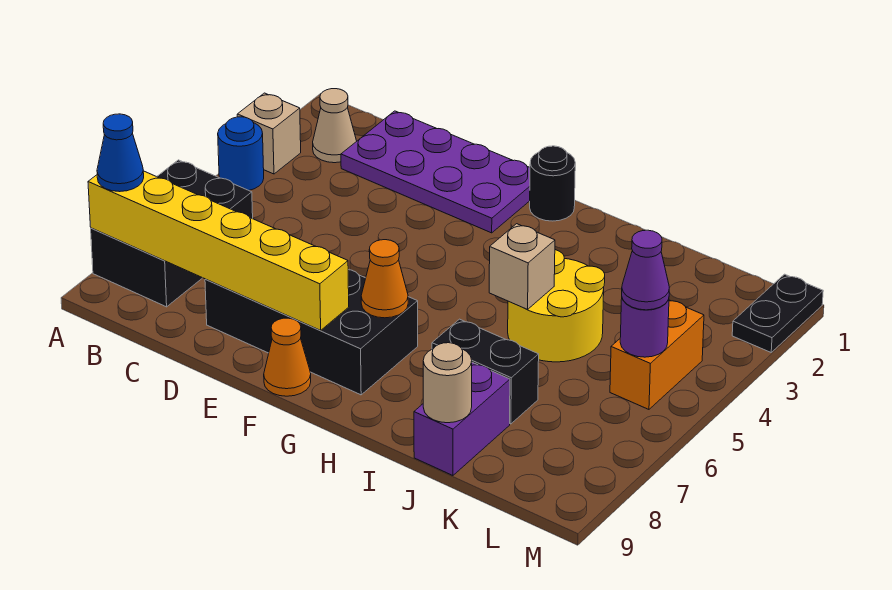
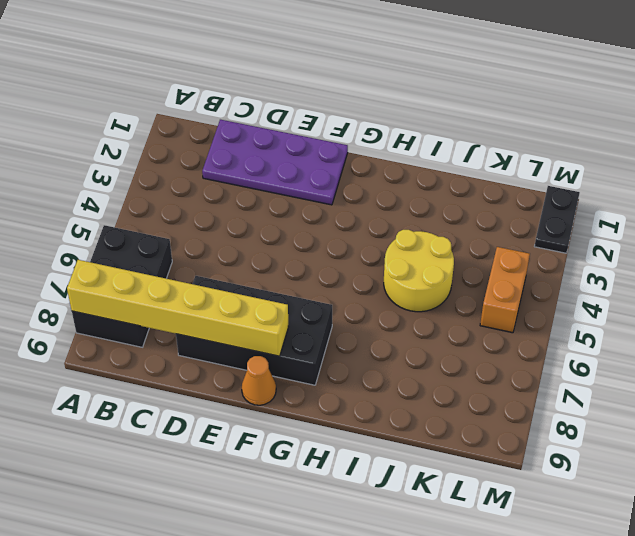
none -> tan 1x1 brick [237,93,301,174]
none -> blue 1x1 round brick [218,117,264,190]
none -> tan 1x1 cone [313,89,357,163]

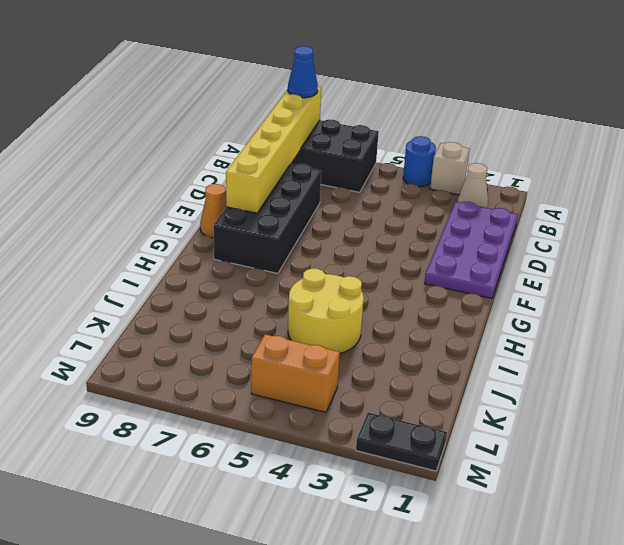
none -> black 1x1 round brick [530,146,575,221]
none -> black 1x2 brick [432,319,539,424]
none -> purple 1x2 brick [414,362,510,475]

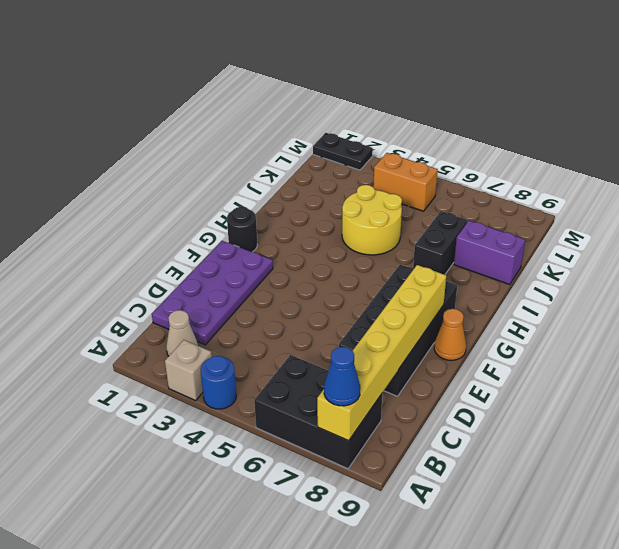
none -> orange 1x1 cone [361,240,408,318]
none -> tan 1x1 brick [489,224,555,309]
none -> tan 1x1 round brick [423,343,472,423]

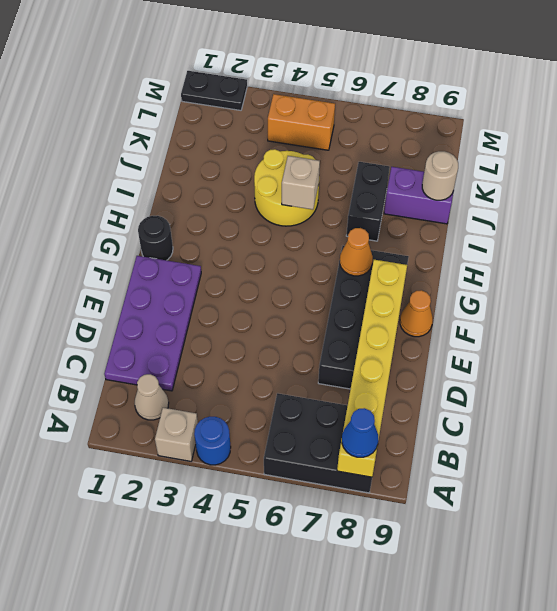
none -> purple 1x1 round brick [620,299,669,357]
none -> purple 1x1 cone [622,230,669,310]

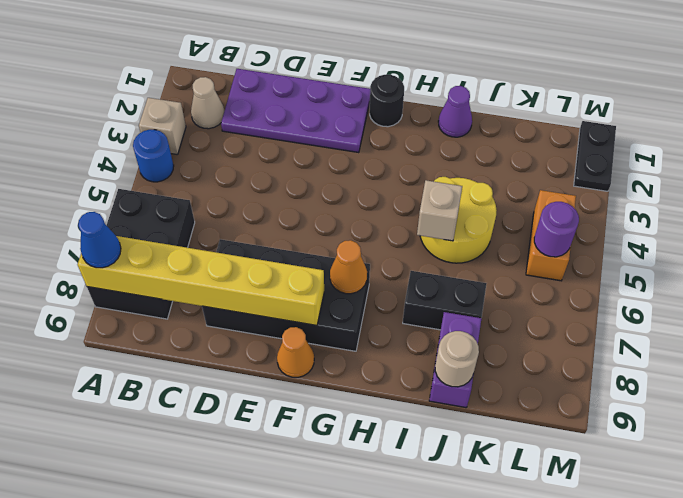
purple 1x1 cone [438,86,472,137] -> purple 1x1 cone moved to [622,230,669,310]

